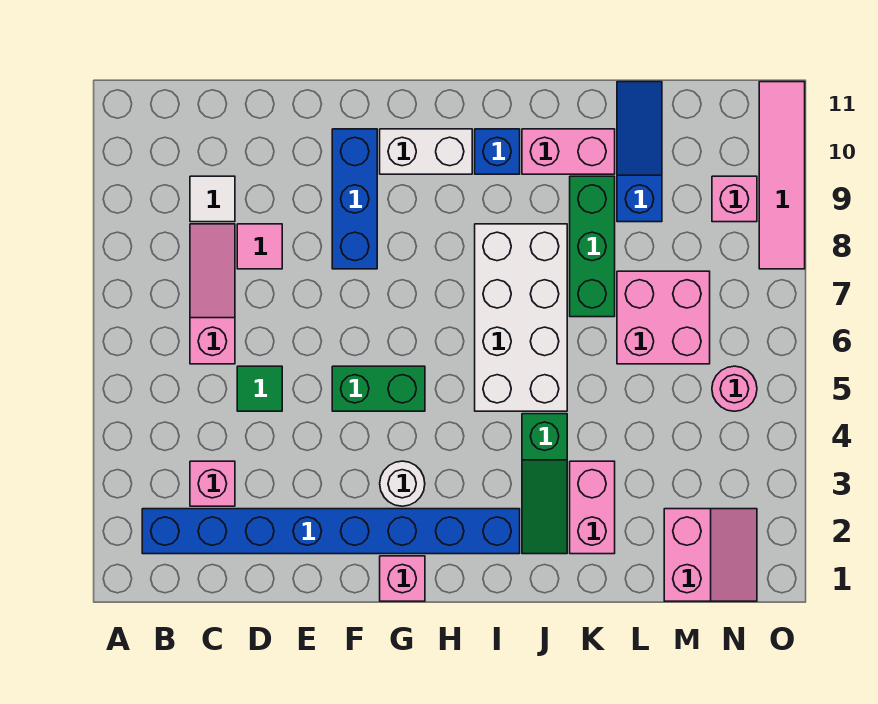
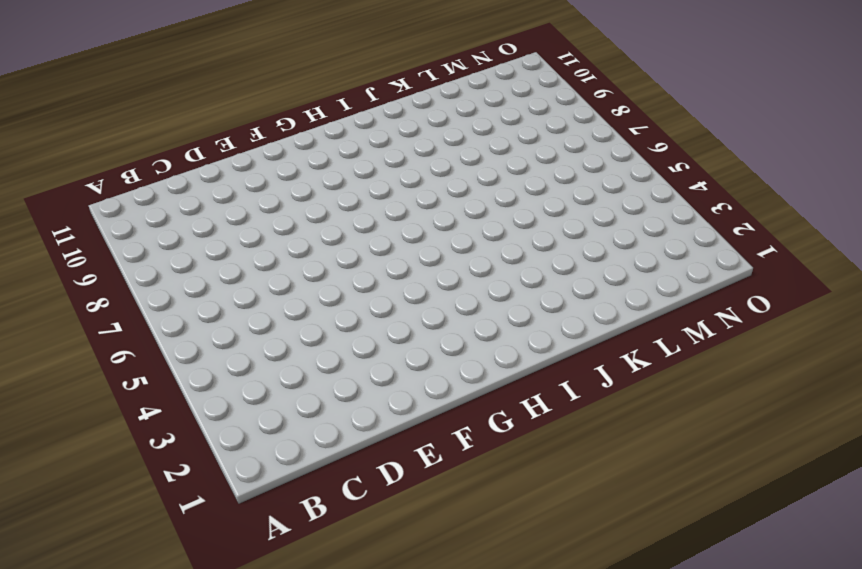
none -> blue 1x8 brick [142,509,520,554]
none -> pink 1x1 brick [190,461,235,506]
none -> pink 1x3 slope [190,224,235,364]

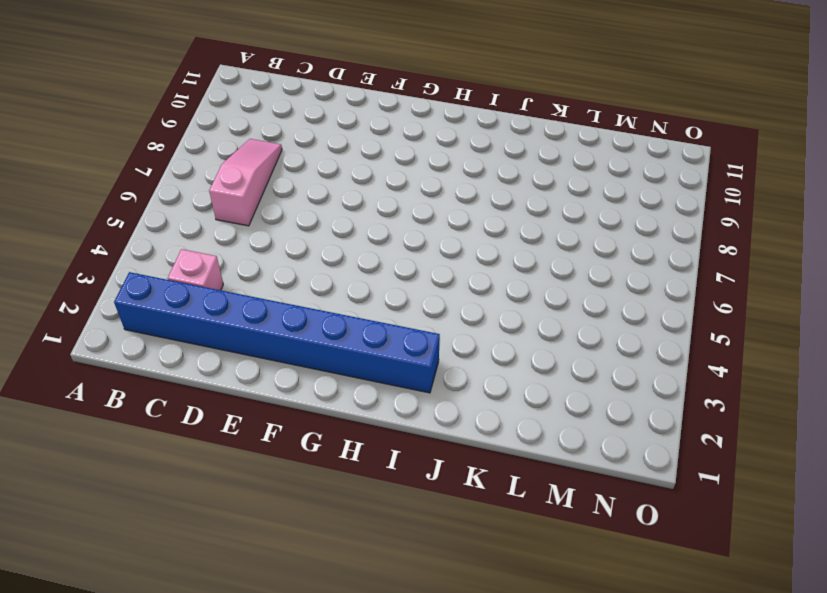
none -> white 1x1 tile [190,176,235,222]
none -> green 1x1 tile [237,366,282,411]
none -> pink 1x1 tile [237,224,282,269]

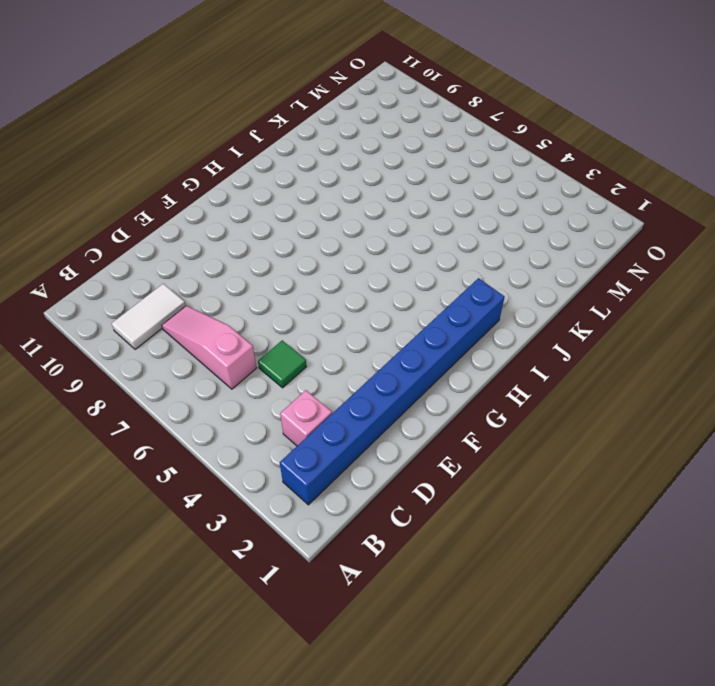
white 1x2 tile [111,284,186,349] -> white 1x1 tile [190,176,235,222]
none -> pink 1x1 tile [237,224,282,269]
none -> green 1x2 brick [332,366,425,411]
none -> blue 1x3 brick [332,129,377,269]

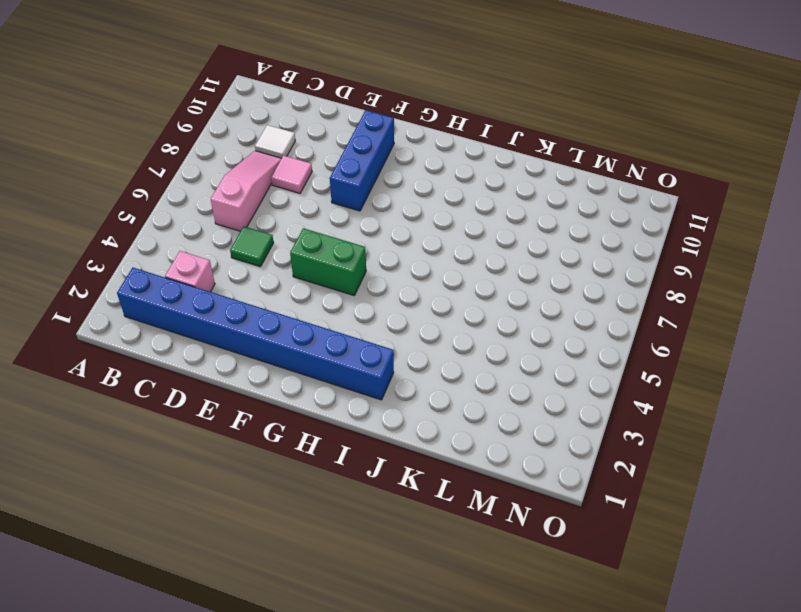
none -> pink 1x1 brick [380,556,425,601]
none -> white 1x1 round brick [380,461,425,506]
none -> white 1x2 brick [380,129,472,174]

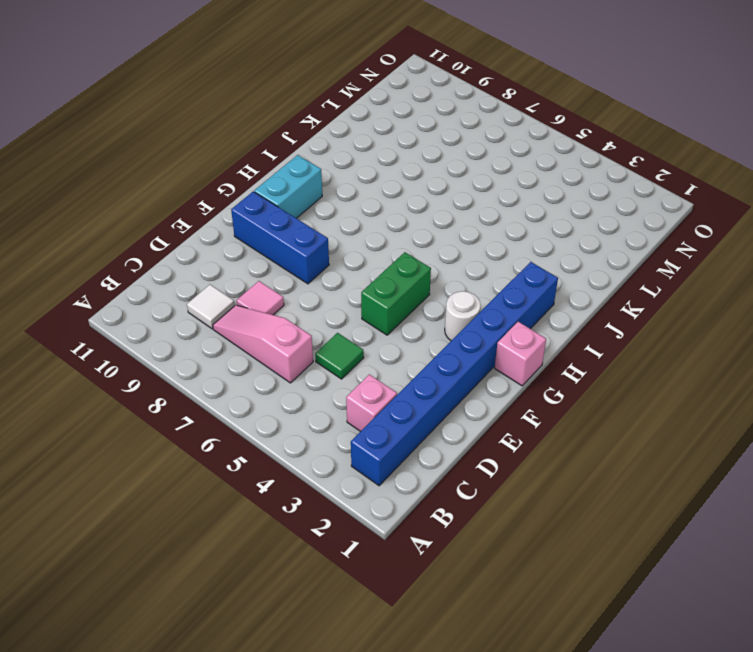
cyan 1x2 brick [254,155,322,218] -> white 1x2 brick [380,129,472,174]
none -> white 2x4 brick [475,224,567,411]
none -> blue 1x1 brick [475,129,520,174]
none -> green 1x3 slope [522,414,567,554]

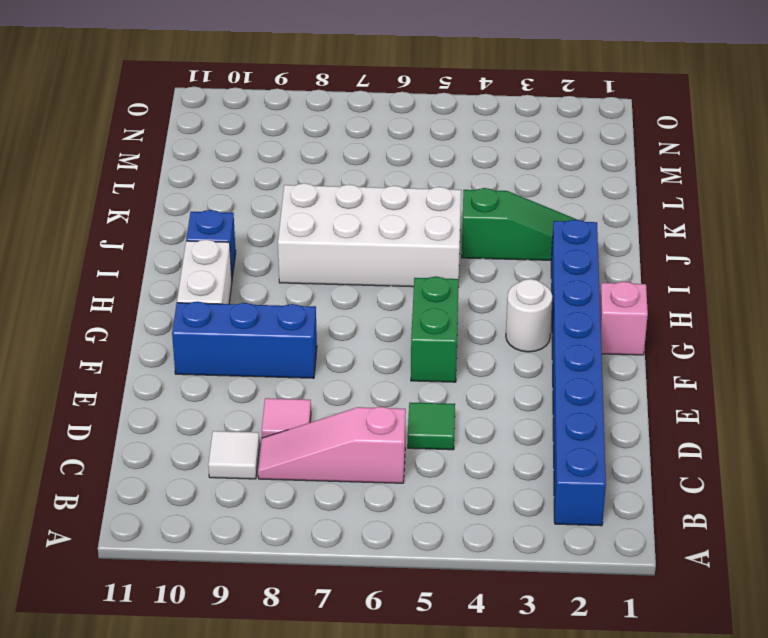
none -> pink 1x1 brick [190,461,235,506]
none -> pink 1x2 brick [522,129,615,174]
none -> pink 1x2 brick [570,461,615,554]

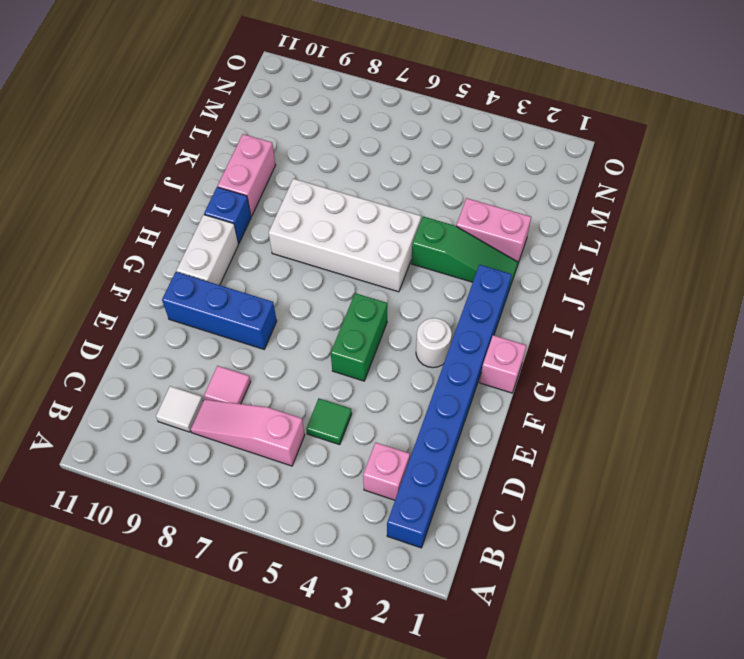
none -> green 1x3 brick [570,176,615,317]
none -> pink 2x2 brick [617,271,710,364]
none -> blue 1x3 slope [617,82,662,222]

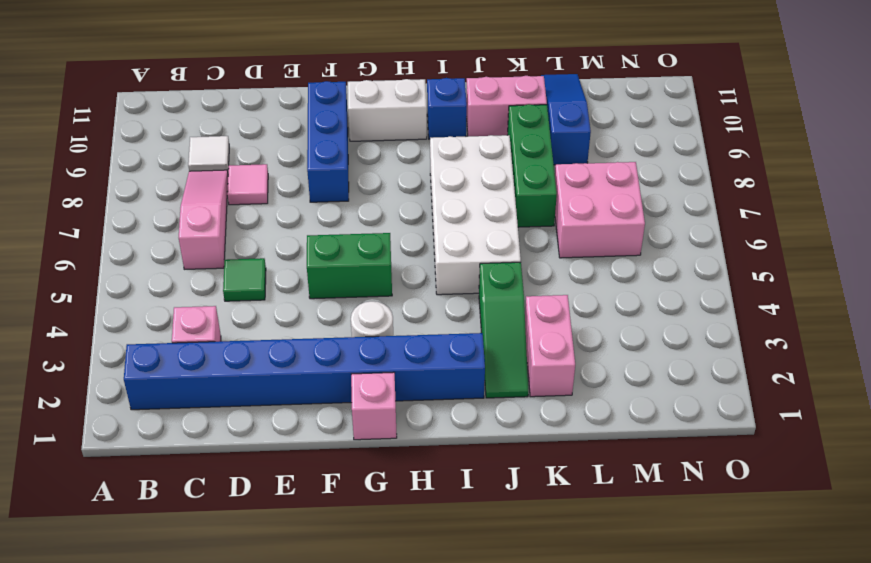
none -> pink 2x2 slope [664,509,757,601]
none -> pink 1x1 round brick [712,366,757,411]
none -> pink 1x1 brick [712,176,757,222]

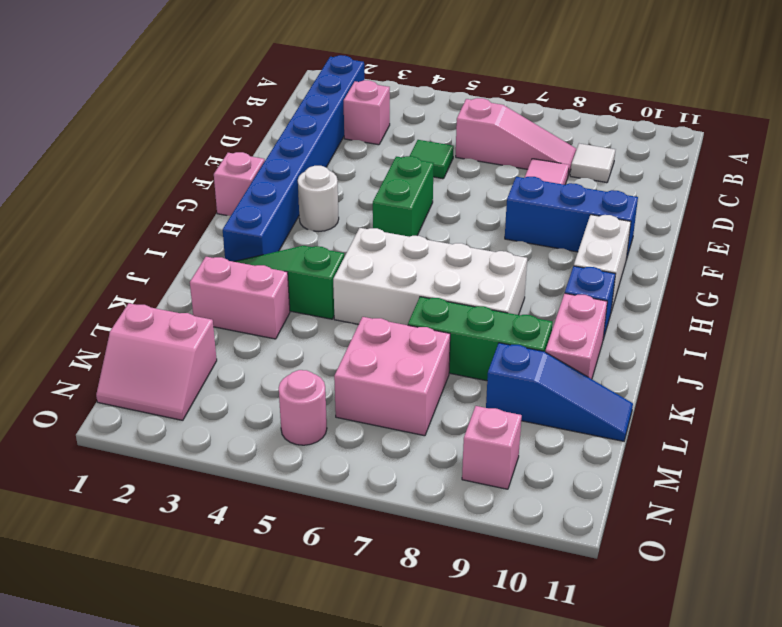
none -> pink 1x4 tile [759,82,805,269]

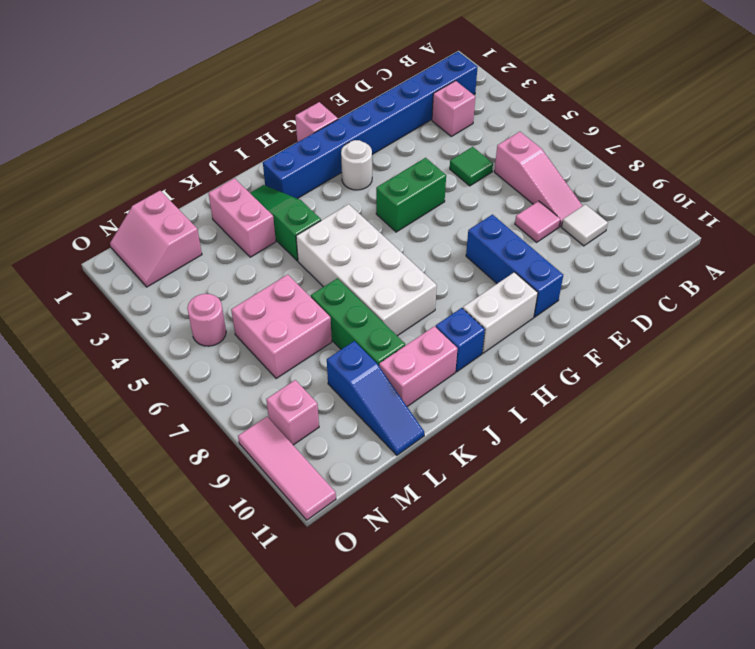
pink 1x3 tile [238,417,336,520] -> pink 1x4 tile [759,82,805,269]

